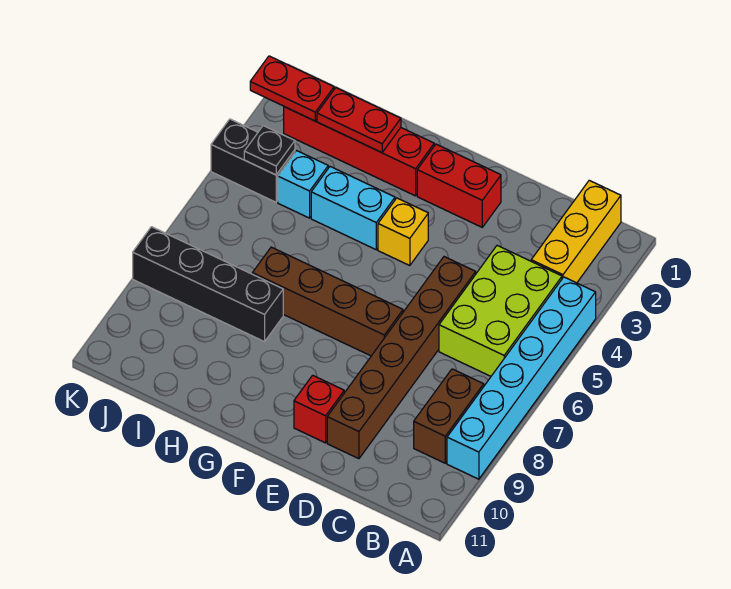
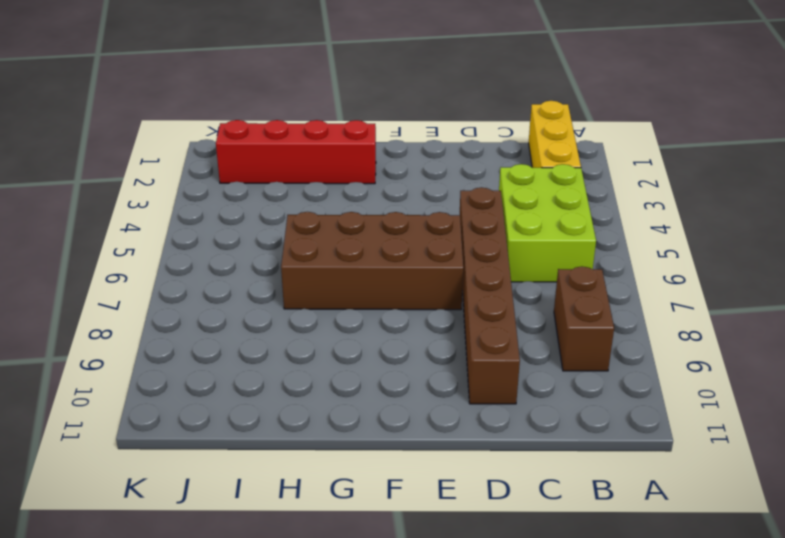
brown 2x4 brick [281,212,463,310] -> brown 1x4 brick [252,247,403,356]
none -> cyan 1x6 brick [447,277,596,479]
none -> red 1x2 brick [417,144,501,227]
none -> red 1x1 brick [294,375,344,443]

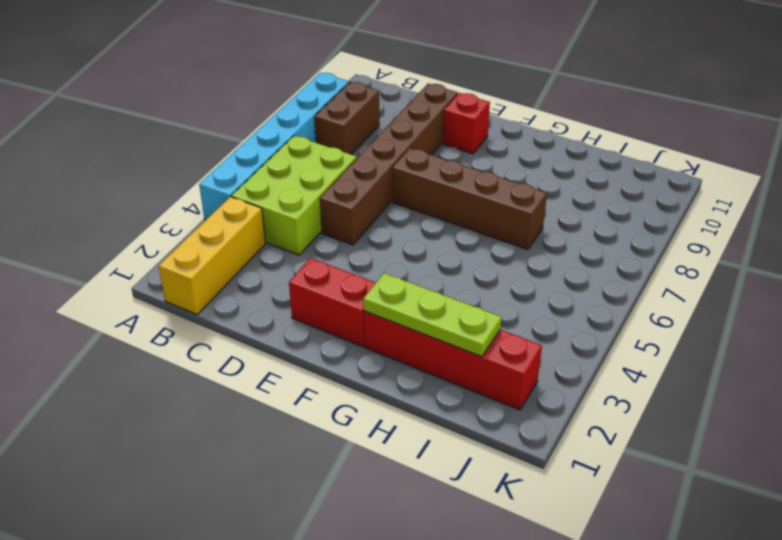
lime 1x3 plate [363,273,502,357] -> red 1x2 plate [317,88,401,153]
none -> yellow 1x1 brick [378,198,428,266]
none -> cyan 1x2 brick [311,167,395,250]
none -> black 1x4 brick [133,227,283,342]

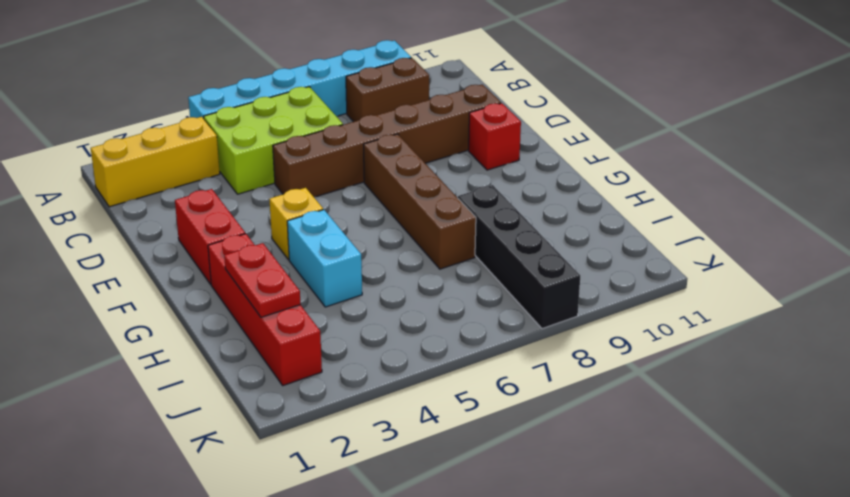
none -> cyan 1x1 brick [278,151,328,218]
none -> black 1x2 brick [211,119,295,202]
none -> red 1x2 plate [250,56,334,121]

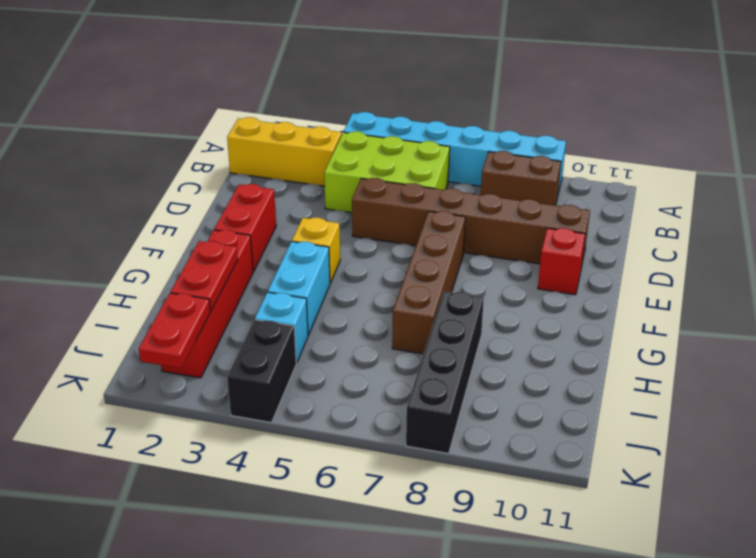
none -> black 1x1 plate [244,126,295,175]

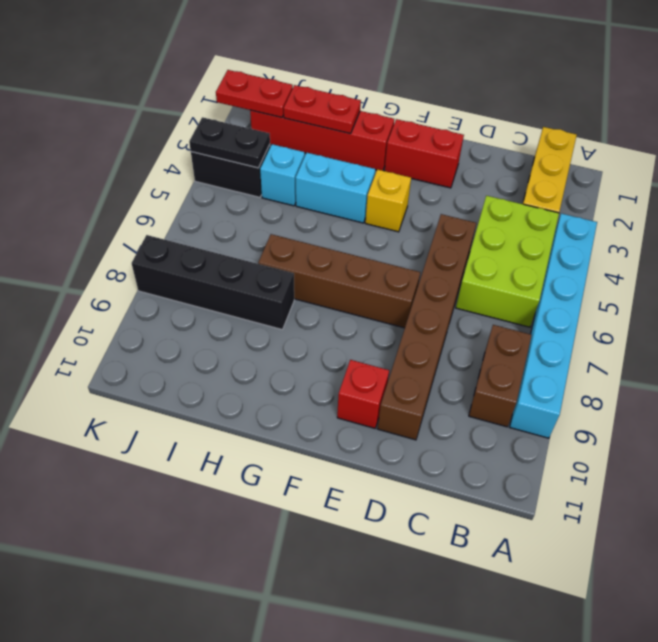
black 1x2 plate [189,117,270,168] -> black 1x1 plate [244,126,295,175]

